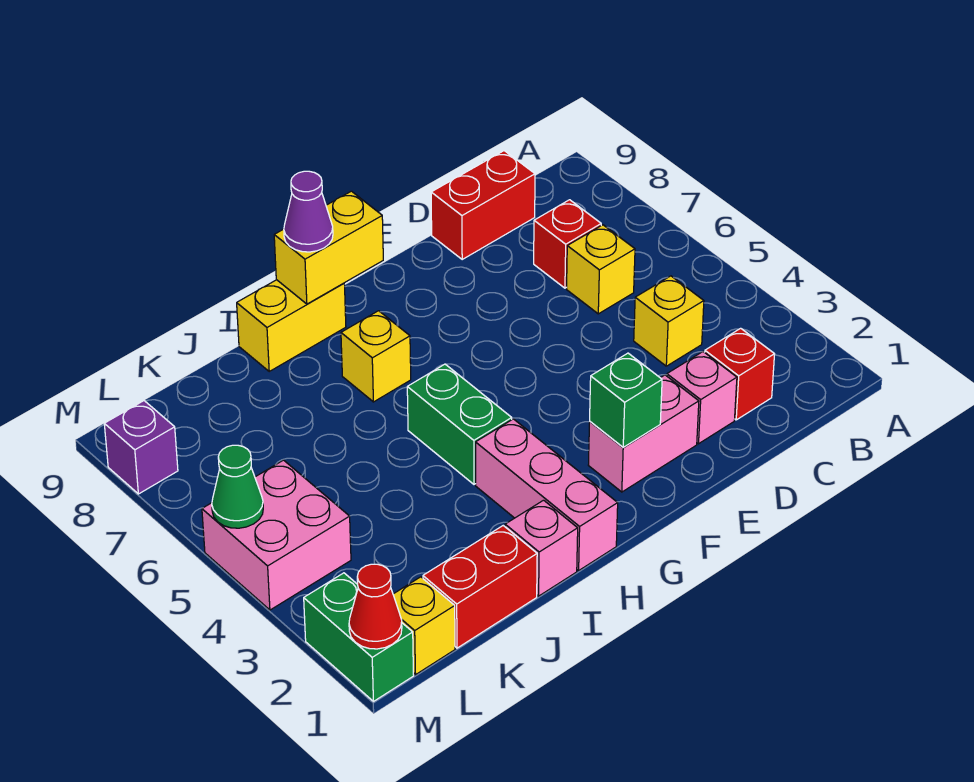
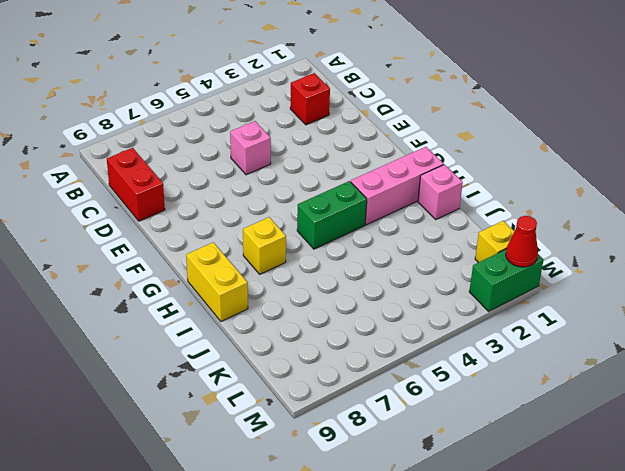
pink 1x1 brick [230,121,271,175] -> pink 1x1 brick moved to [667,352,737,444]
none -> yellow 1x1 brick [634,276,704,366]
none -> yellow 1x1 brick [567,225,635,314]
none -> red 1x1 brick [534,200,601,288]

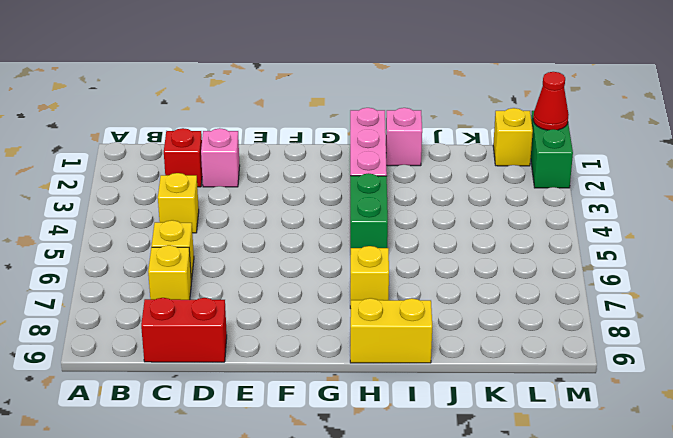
yellow 1x1 brick [148,245,191,300] -> red 1x1 brick [534,200,601,288]
none -> pink 1x2 brick [588,375,699,492]
none -> red 1x2 brick [423,526,537,648]
none -> pink 2x2 brick [202,460,351,610]

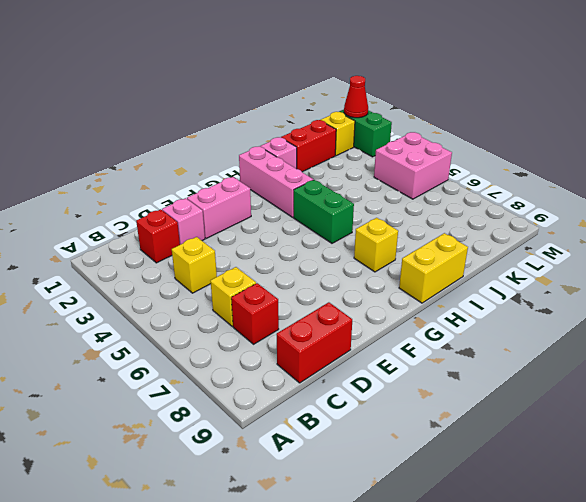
none -> purple 1x1 brick [104,401,178,494]
none -> green 1x1 brick [590,353,662,447]
none -> yellow 1x2 brick [274,191,383,304]

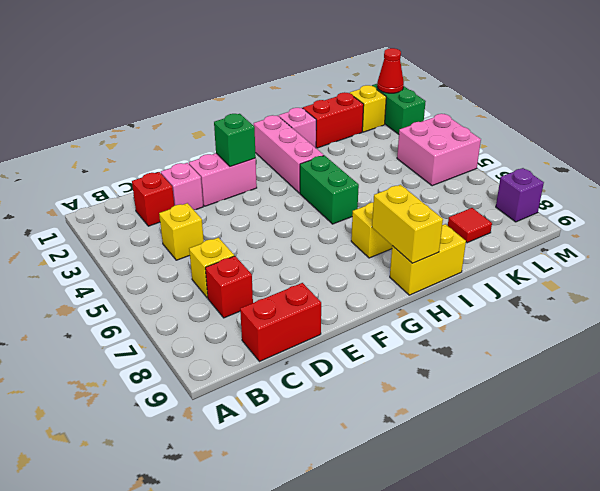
yellow 1x2 brick [372,185,443,263] -> yellow 1x2 brick turned to [274,191,383,304]
red 1x1 tile [448,208,492,243] -> none
none -> green 1x1 cone [212,445,263,528]
none -> purple 1x1 cone [284,171,333,252]

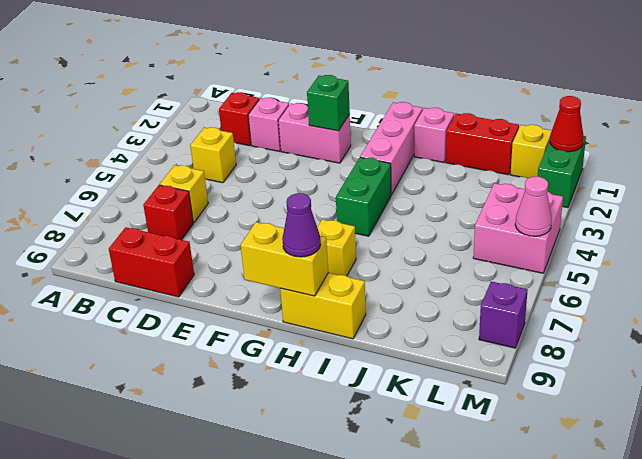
pink 1x1 cone [515,177,552,236] -> green 1x1 cone [212,445,263,528]

